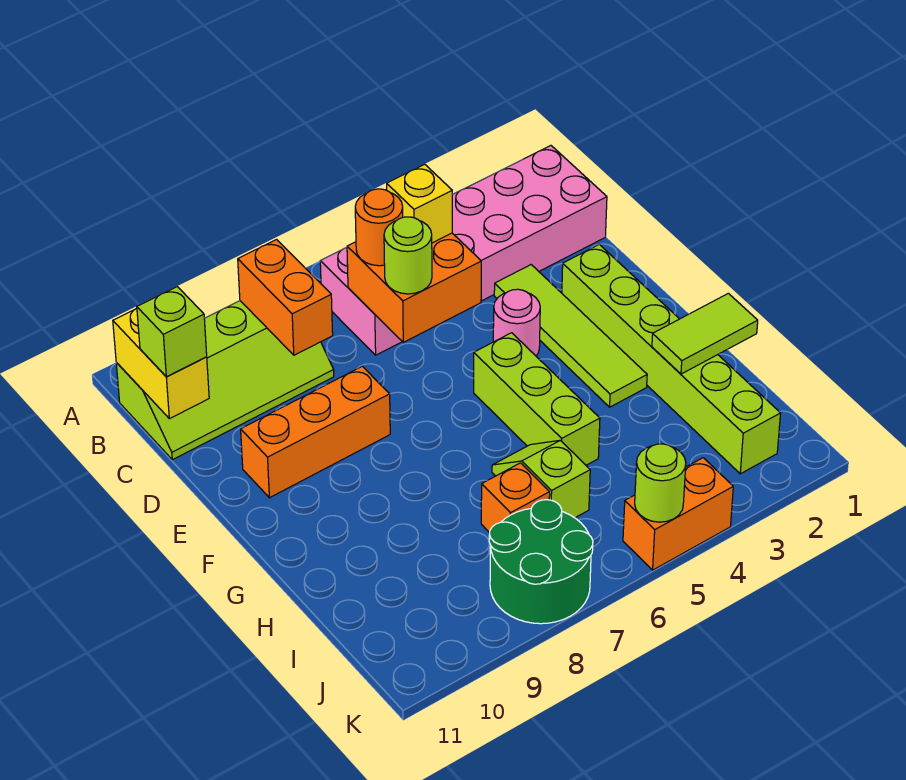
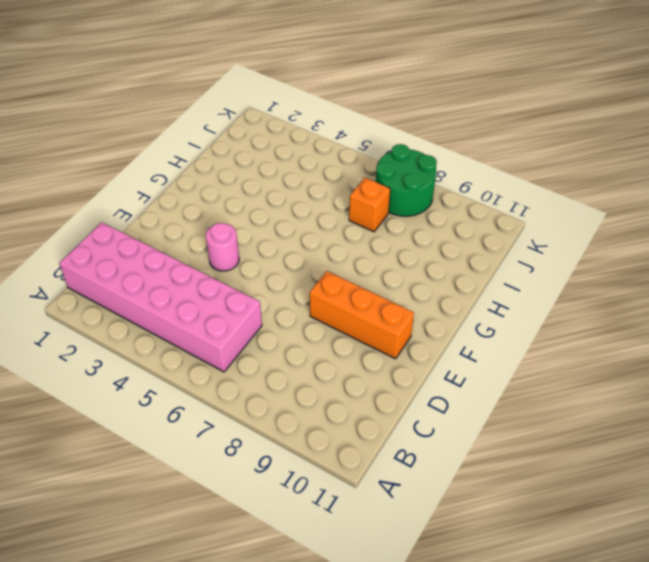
none -> lime 2x4 slope [116,301,334,460]
none -> lime 1x4 tile [494,265,647,407]
none -> lime 1x6 brick [562,244,781,474]

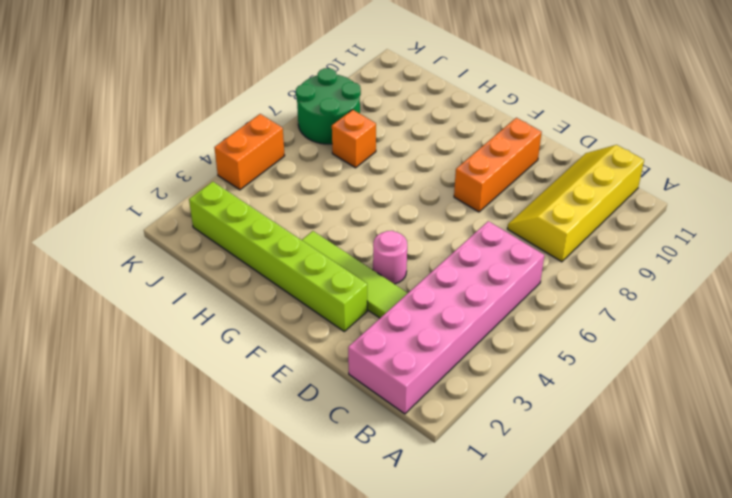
yellow 2x4 slope [507,145,644,262] -> lime 2x4 slope [116,301,334,460]
none -> lime 1x3 brick [474,333,600,465]
none -> lime 1x2 slope [492,440,590,518]
none -> orange 1x2 brick [238,240,333,355]

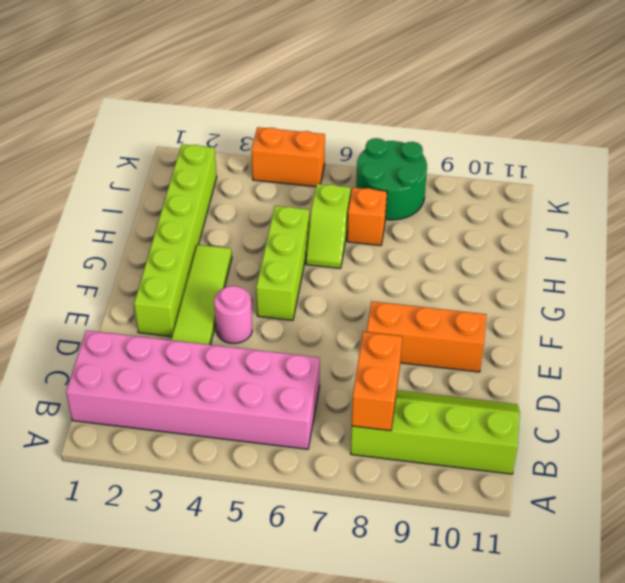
none -> yellow 1x2 brick [113,308,209,419]
none -> orange 2x2 brick [347,233,481,342]
none -> lime 1x2 tile [652,293,758,374]

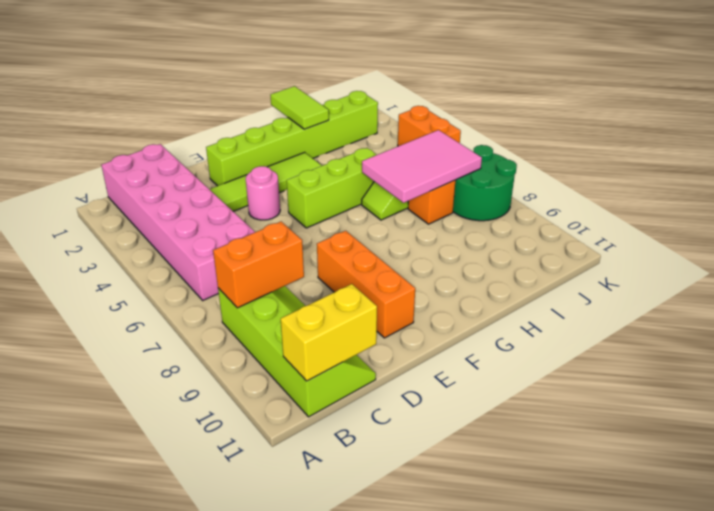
pink 2x3 tile [362,130,482,203] -> none
none -> orange 2x2 brick [347,233,481,342]
none -> lime 1x1 round brick [635,444,686,522]
none -> yellow 1x1 brick [387,164,452,243]

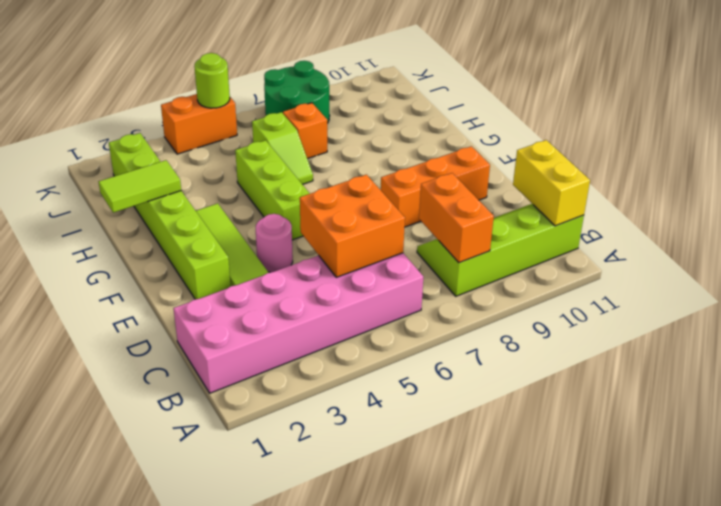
none -> yellow 1x1 brick [387,164,452,243]
none -> orange 1x1 round brick [355,189,403,266]
none -> lime 1x1 brick [137,287,207,377]

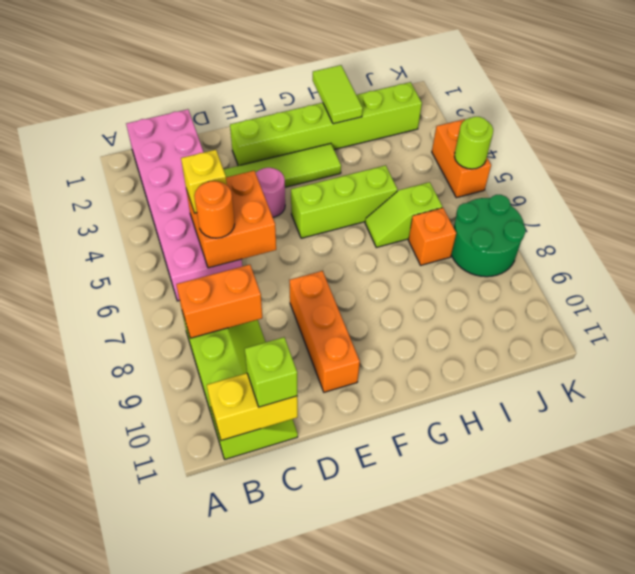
none -> lime 1x1 round brick [384,217,432,294]

